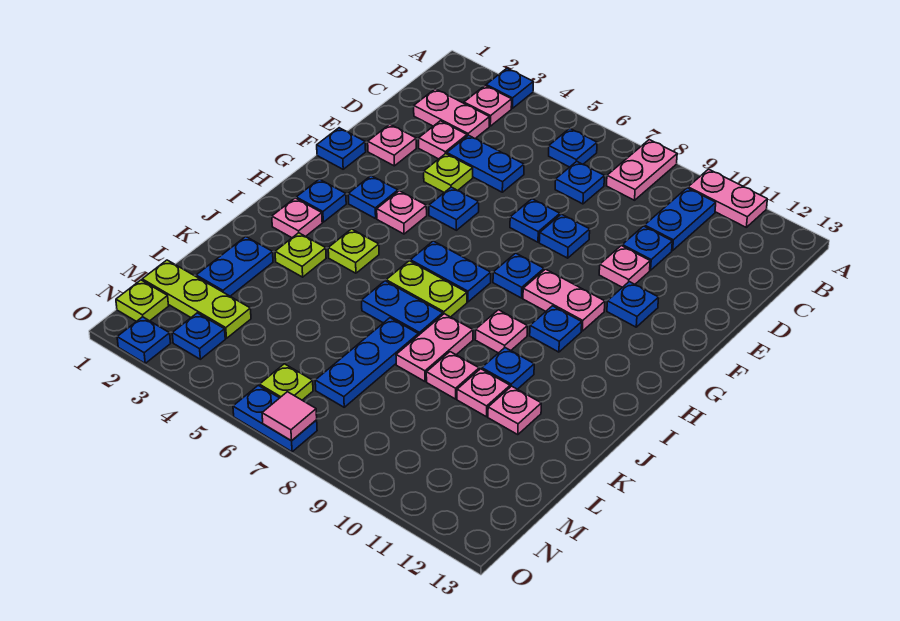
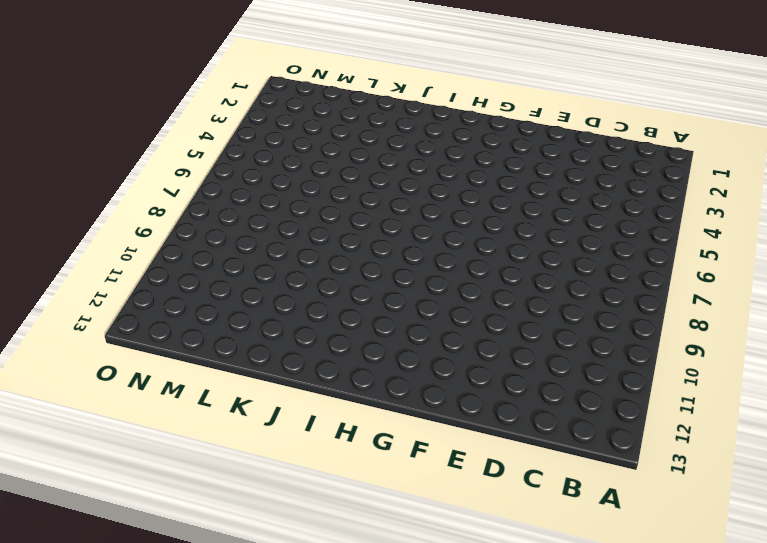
none -> blue 1x1 plate [486,68,533,108]
none -> pink 1x2 plate [607,140,677,200]
none -> pink 1x2 plate [688,169,767,227]
none -> pink 1x1 plate [464,86,512,126]

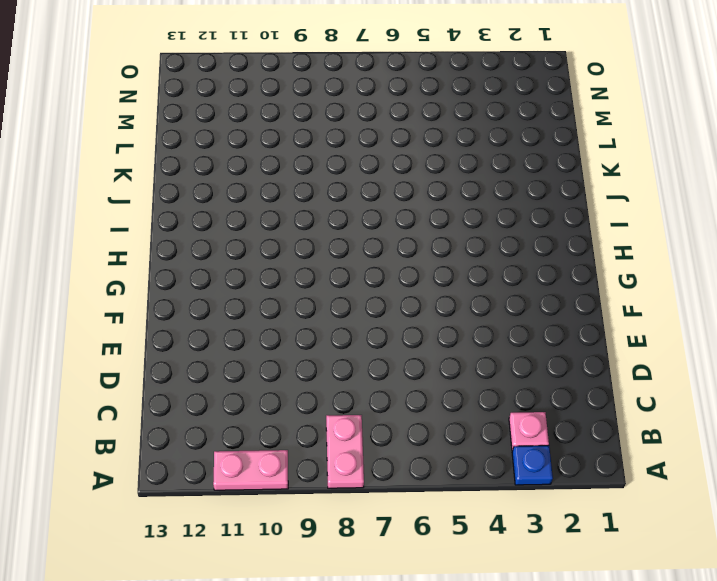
none -> blue 1x1 plate [549,128,597,167]
none -> blue 1x2 plate [645,188,716,251]
none -> pink 1x2 plate [414,89,490,139]
none -> blue 1x1 plate [555,161,604,204]

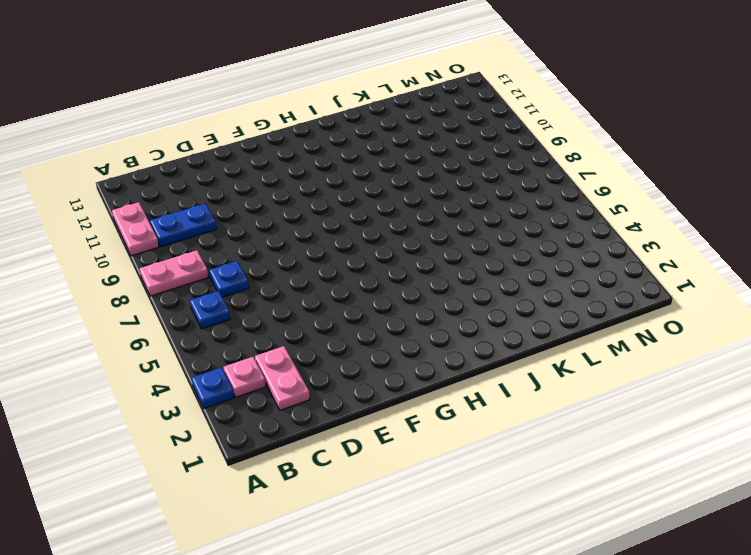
none -> pink 1x1 plate [419,121,467,159]
none -> blue 1x2 plate [447,135,524,192]
none -> blue 1x1 plate [622,226,672,270]
none -> pink 1x1 plate [368,124,416,166]

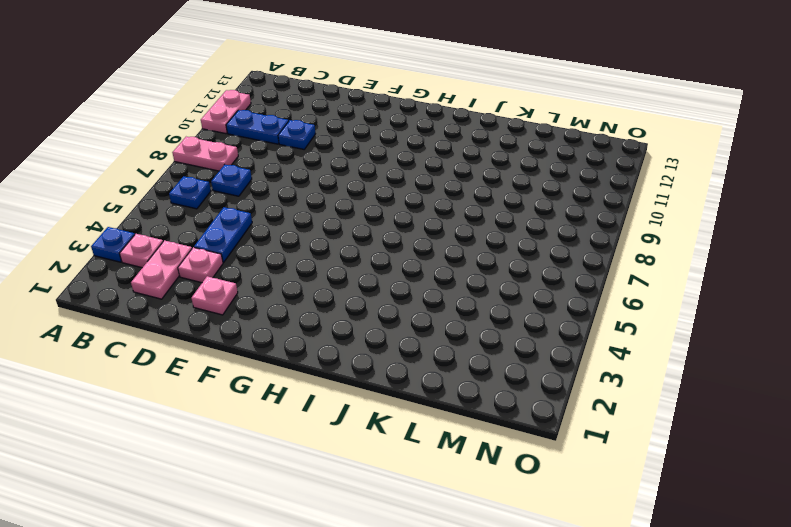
none -> lime 1x1 plate [424,154,473,192]
none -> blue 1x1 plate [510,199,560,242]
none -> blue 1x1 plate [539,214,590,258]
none -> pink 1x1 plate [599,246,650,287]

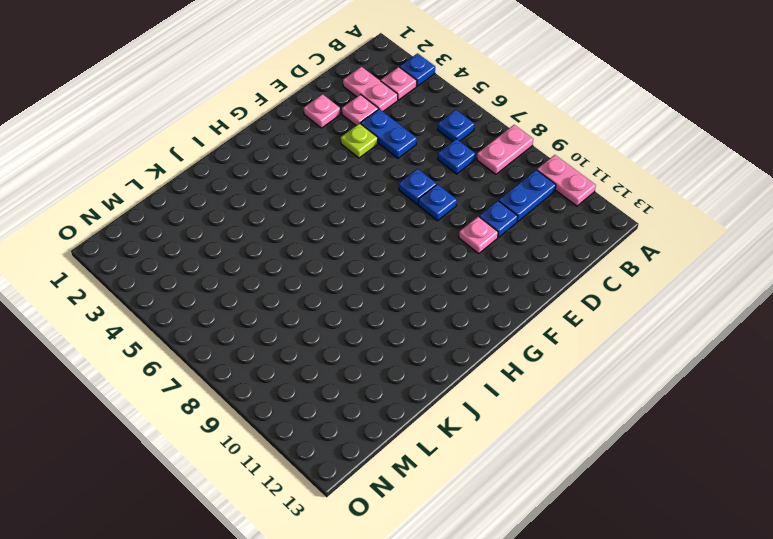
none -> blue 1x1 plate [317,128,366,169]
none -> blue 1x1 plate [429,187,479,230]
none -> blue 1x1 plate [607,282,659,327]
none -> blue 1x1 plate [348,176,398,219]

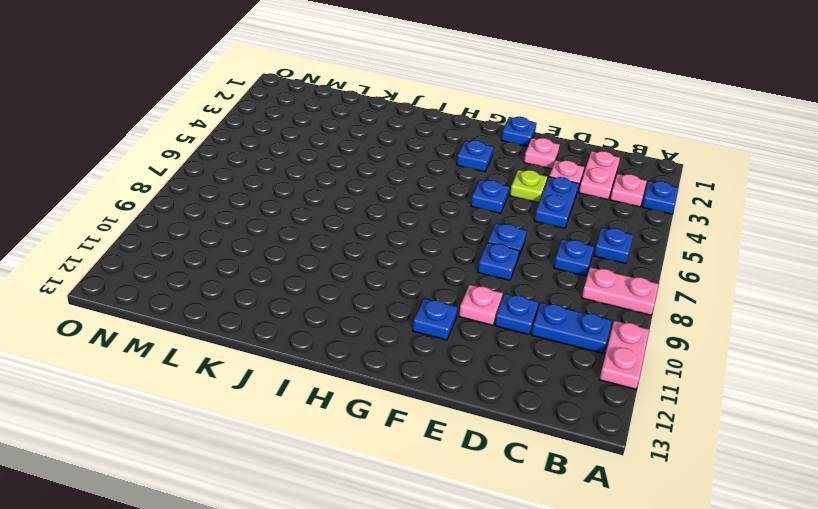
none -> pink 1x1 plate [377,191,427,234]
none -> blue 1x1 plate [493,253,544,298]
none -> pink 1x2 plate [523,269,605,331]
none -> blue 1x1 plate [296,179,346,222]

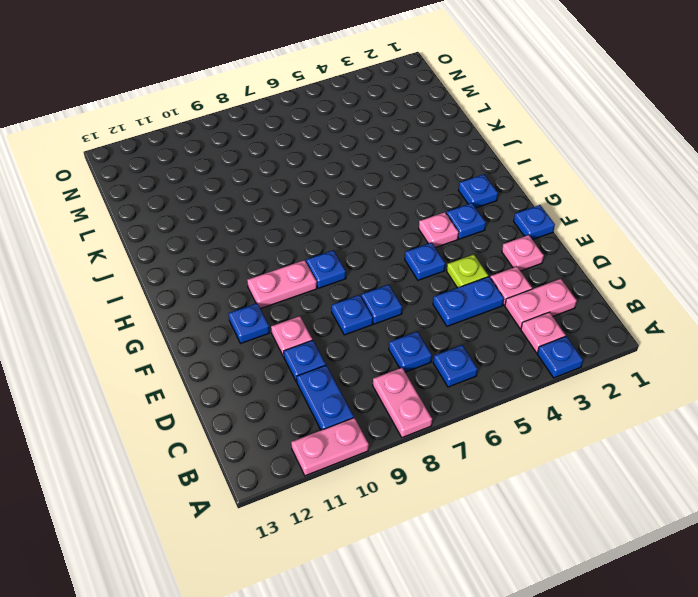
none -> blue 1x2 plate [410,241,491,302]
none -> blue 1x1 plate [530,306,582,352]
none -> pink 1x1 plate [272,198,322,238]
none -> lime 1x1 plate [328,229,379,273]

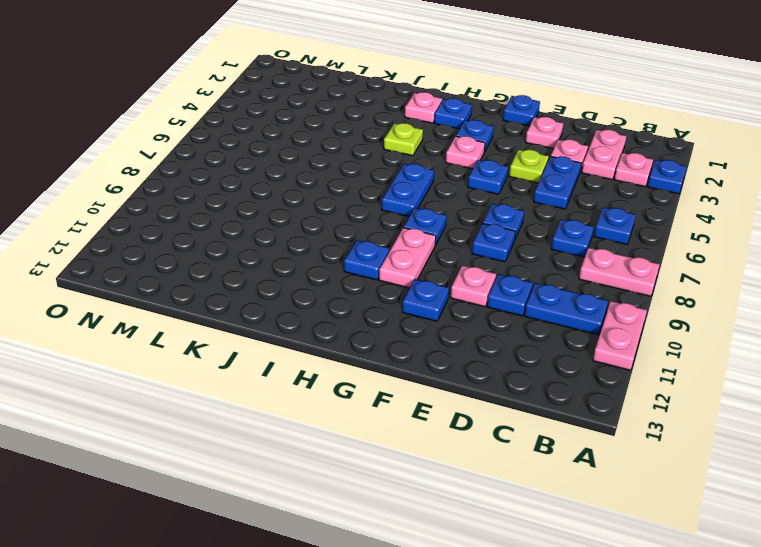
none -> lime 1x2 plate [386,261,467,317]
none -> pink 1x1 plate [475,310,527,353]
none -> lime 1x1 plate [275,233,326,277]
none -> blue 1x2 plate [362,281,443,335]

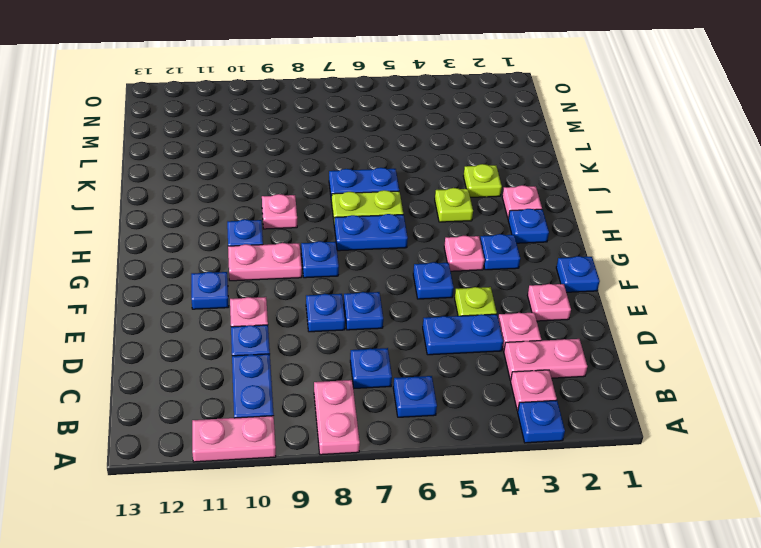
none -> pink 1x2 plate [396,314,473,381]
none -> blue 1x1 plate [482,348,534,389]
none -> blue 1x2 plate [196,237,273,296]
none -> blue 1x3 plate [315,318,418,407]

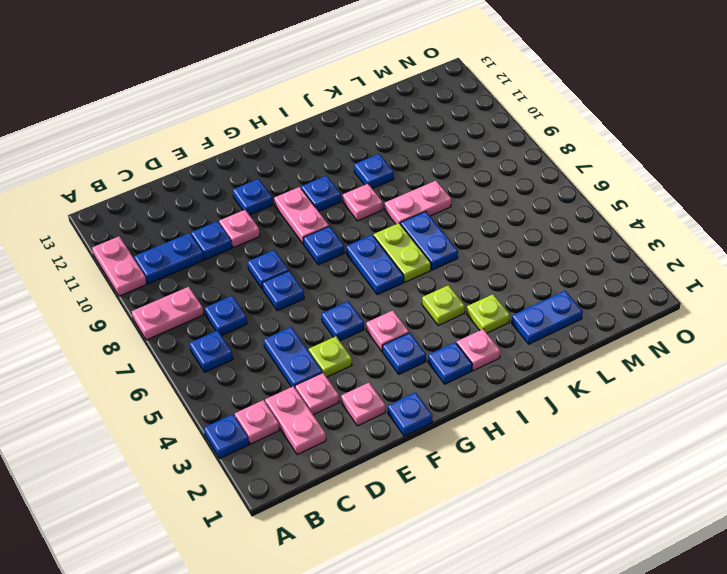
none -> blue 1x3 plate [315,318,418,407]
none -> pink 1x1 plate [426,352,479,399]
none -> pink 1x1 plate [457,369,510,417]
none -> pink 1x1 plate [488,386,541,435]

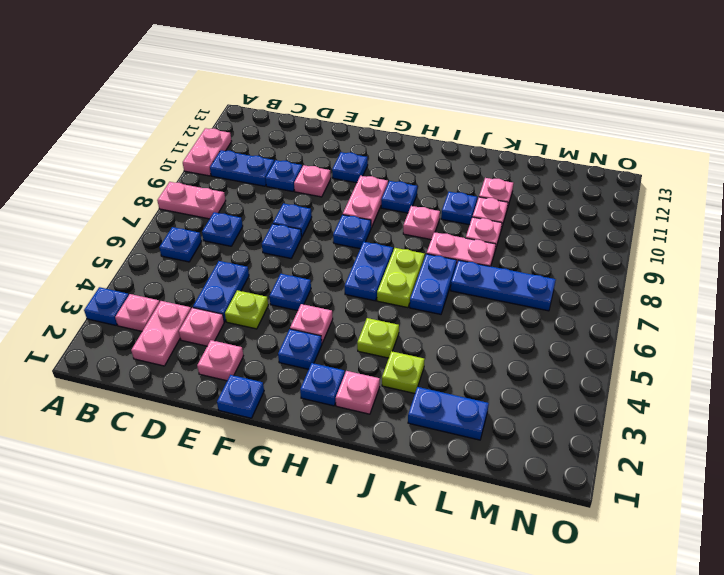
none -> lime 1x3 plate [142,260,251,338]
none -> lime 1x1 plate [116,280,169,322]
none -> blue 1x1 plate [172,313,225,359]
none -> lime 1x1 plate [260,364,313,400]

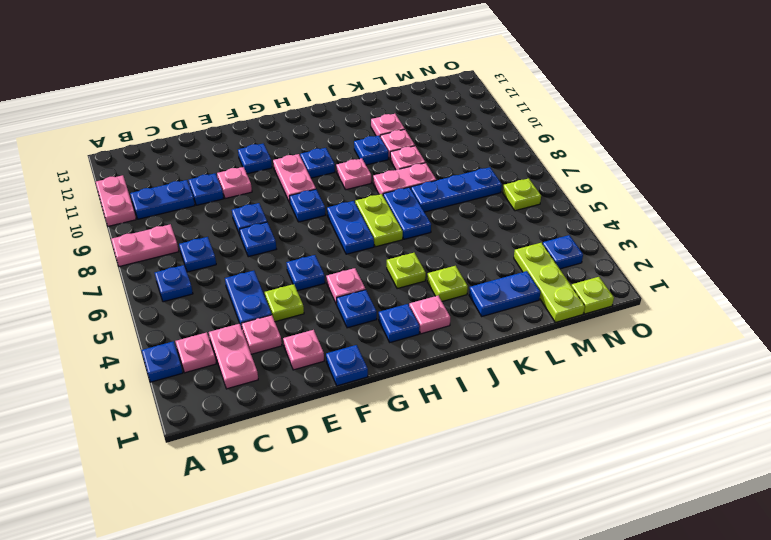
none -> blue 1x1 plate [117,317,171,363]
none -> blue 1x2 plate [233,385,317,452]
none -> pink 1x1 tile [262,392,317,441]

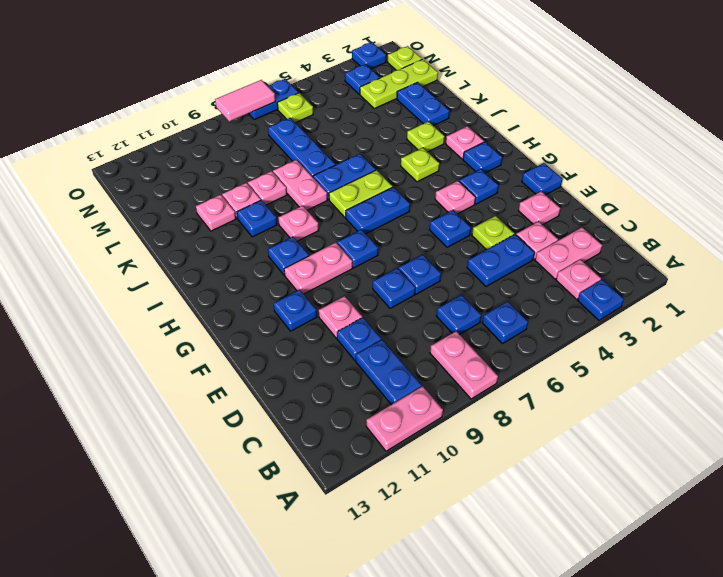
pink 1x2 tile [215,80,275,122] -> pink 1x1 tile [262,392,317,441]

